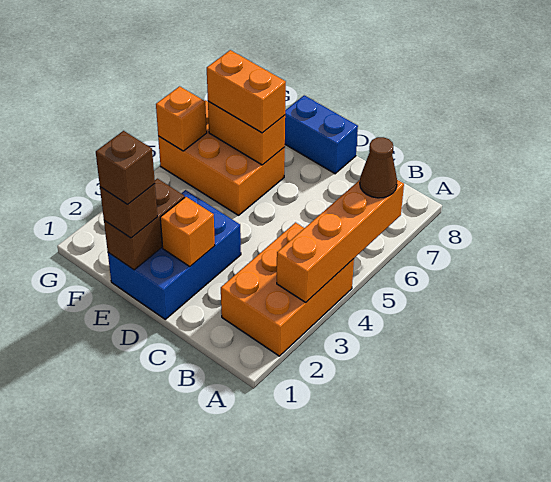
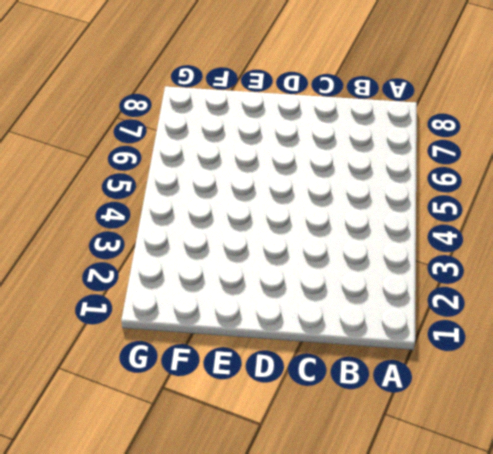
none -> orange 2x3 brick [221,223,354,356]
none -> blue 2x3 brick [108,190,241,319]
none -> blue 1x2 brick [285,95,358,174]

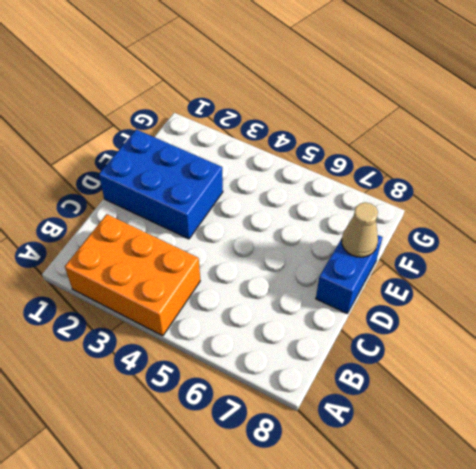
tan 1x1 cone [342,203,378,257] -> none
none -> orange 2x3 brick [158,100,285,215]
none -> orange 1x4 brick [277,180,404,303]
none -> orange 1x1 brick [160,197,215,267]

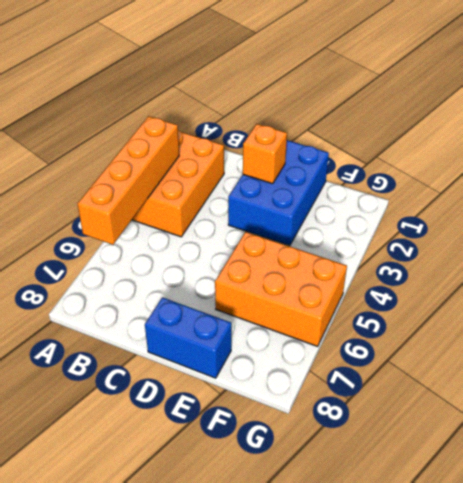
none -> brown 1x2 brick [104,179,185,270]
none -> orange 1x2 brick [208,101,285,165]
none -> orange 1x1 brick [156,86,207,151]

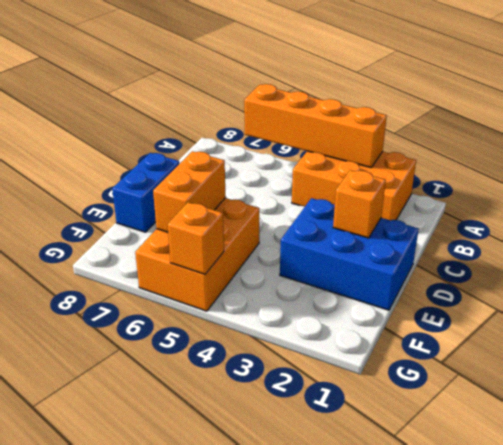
none -> brown 1x2 brick [104,179,185,270]
none -> brown 1x1 cone [360,137,397,198]
none -> brown 1x1 brick [100,184,157,238]

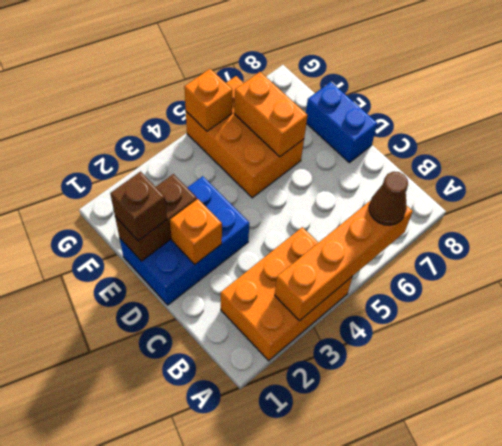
none -> orange 1x2 brick [207,50,286,133]
none -> brown 1x1 brick [96,131,155,204]

